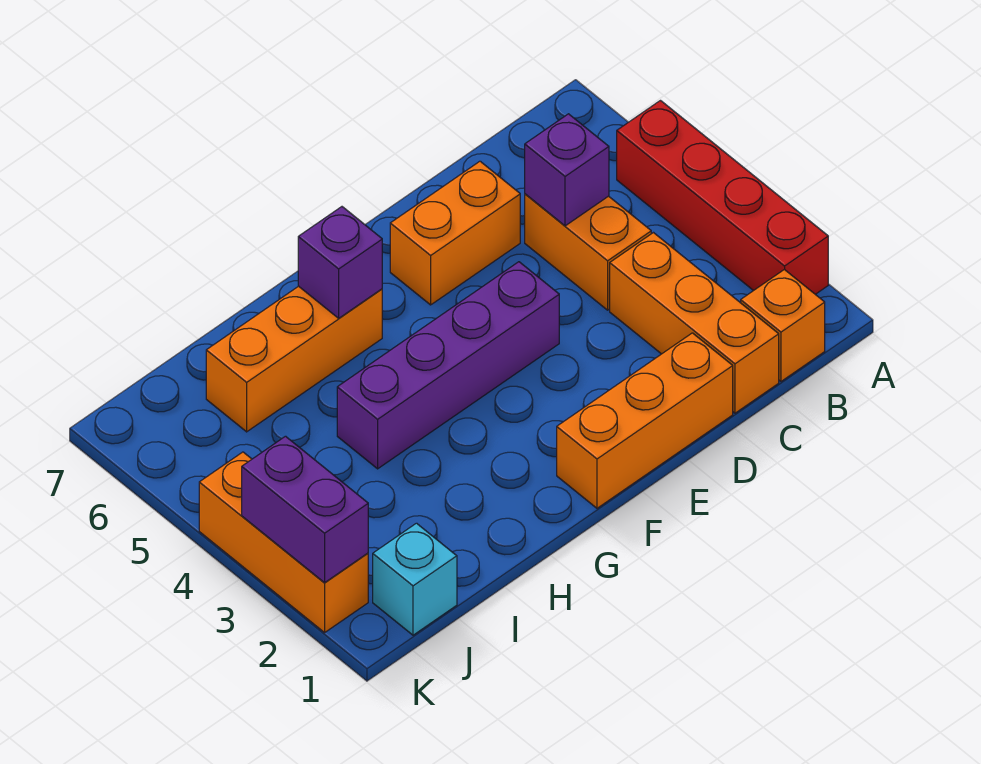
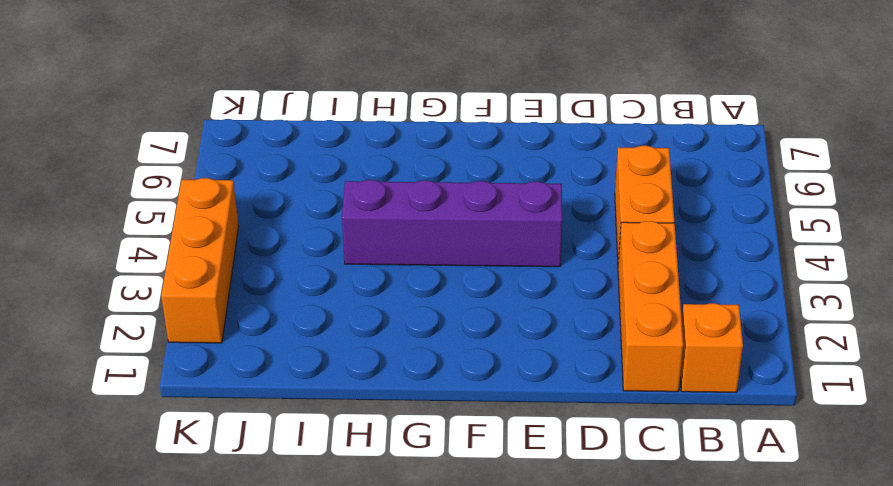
none -> red 1x4 brick [617,101,828,294]
none -> orange 1x3 brick [557,333,733,508]
none -> orange 1x2 brick [390,161,520,305]

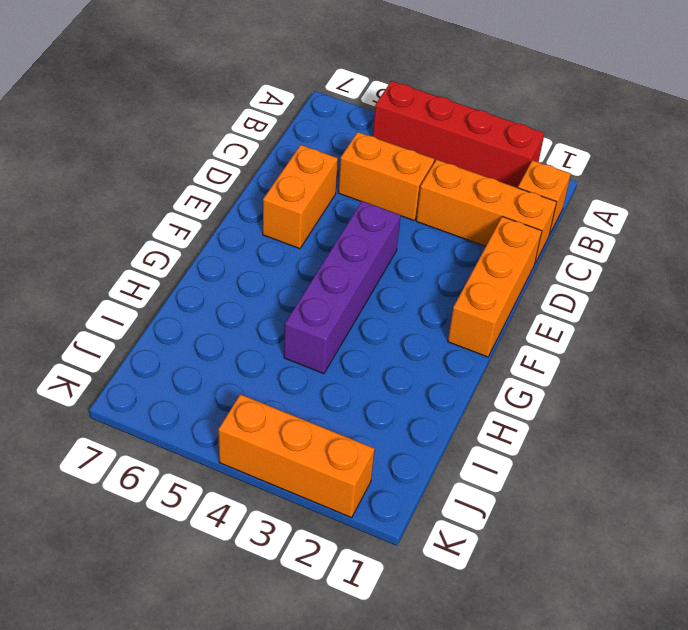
none -> orange 1x3 brick [206,286,382,432]
none -> cyan 1x1 brick [373,523,457,635]
none -> purple 1x1 brick [525,114,609,226]

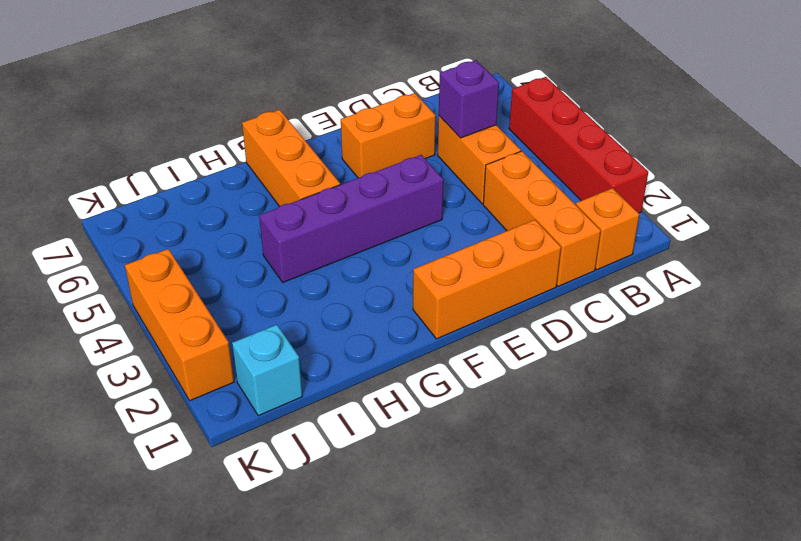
orange 1x3 brick [242,110,340,206] -> orange 1x3 brick turned to [206,286,382,432]
none -> purple 1x1 brick [298,207,382,318]
none -> purple 1x2 brick [242,436,368,583]

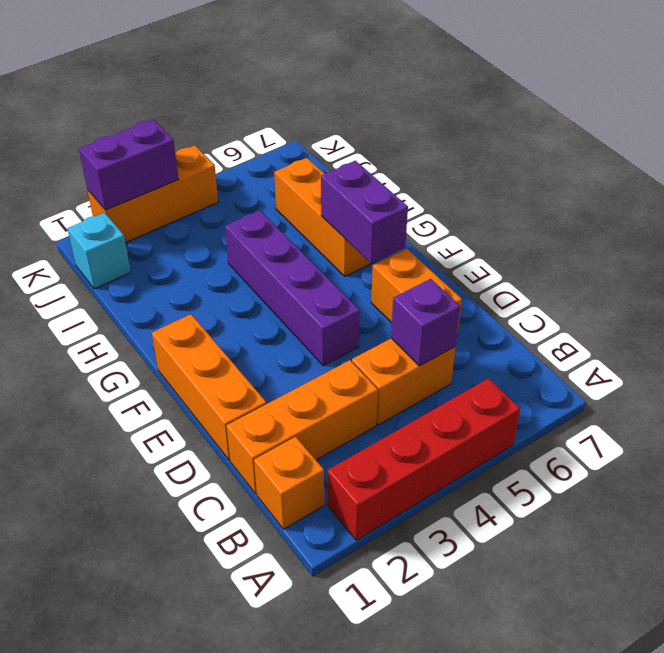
purple 1x2 brick [321,161,408,263] -> purple 1x1 brick [298,207,382,318]

